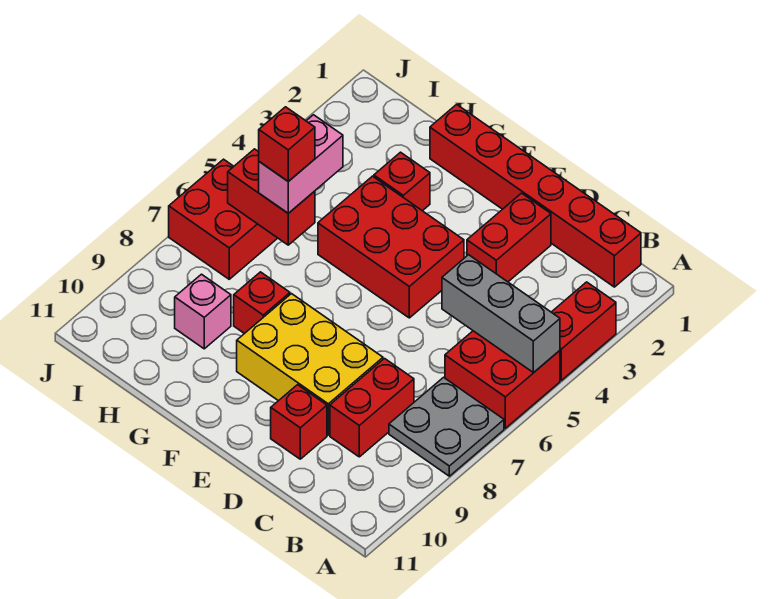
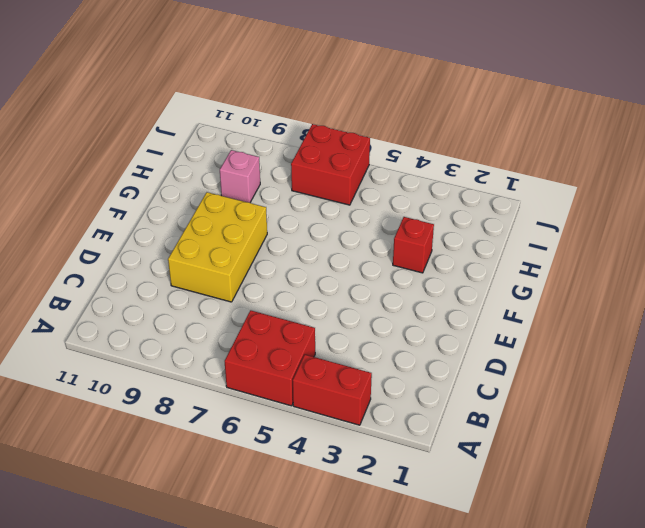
none -> grey 2x2 plate [389,377,504,476]
none -> red 1x6 brick [430,105,641,287]
none -> red 1x2 brick [330,359,414,457]

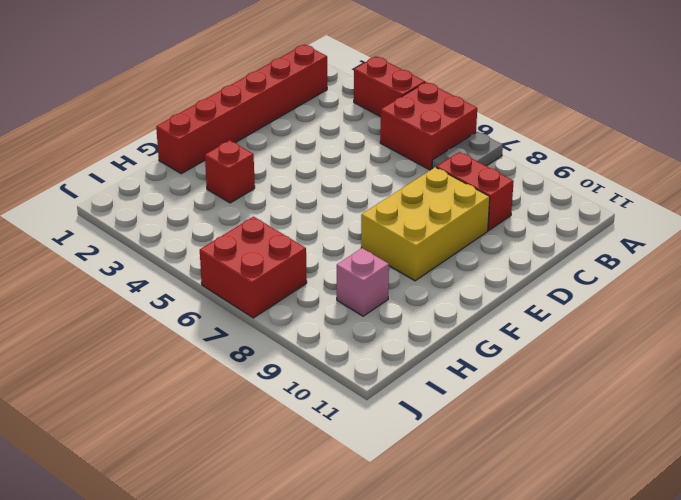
grey 1x2 plate [432,132,503,169] -> grey 2x2 plate [389,377,504,476]
none -> red 1x2 brick [467,193,551,282]
none -> red 1x1 brick [271,385,327,459]
none -> red 2x3 brick [318,176,464,318]

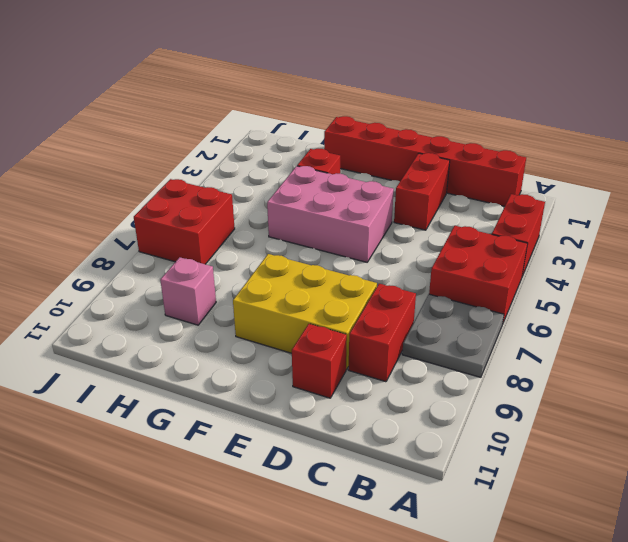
pink 2x3 brick [267,166,394,262] -> red 2x3 brick [318,176,464,318]
none -> red 1x1 brick [234,272,290,334]
none -> grey 1x3 brick [442,255,560,373]
none -> red 1x2 brick [228,149,315,245]

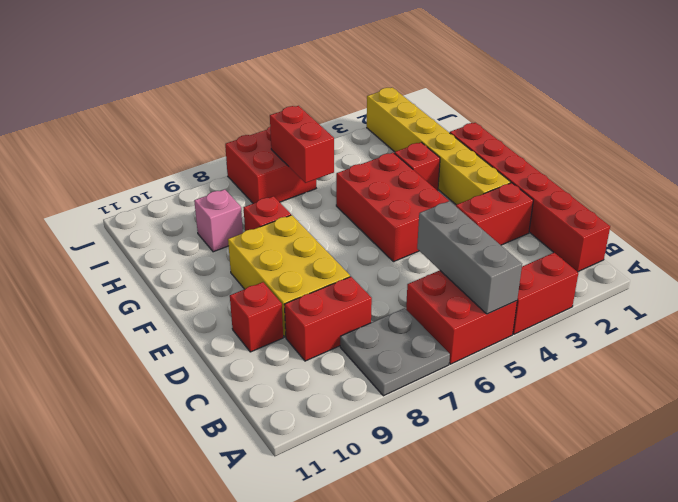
yellow 1x6 brick [367,87,511,205] -> none
none -> pink 1x2 brick [259,115,343,213]
none -> red 1x1 brick [259,107,315,181]

